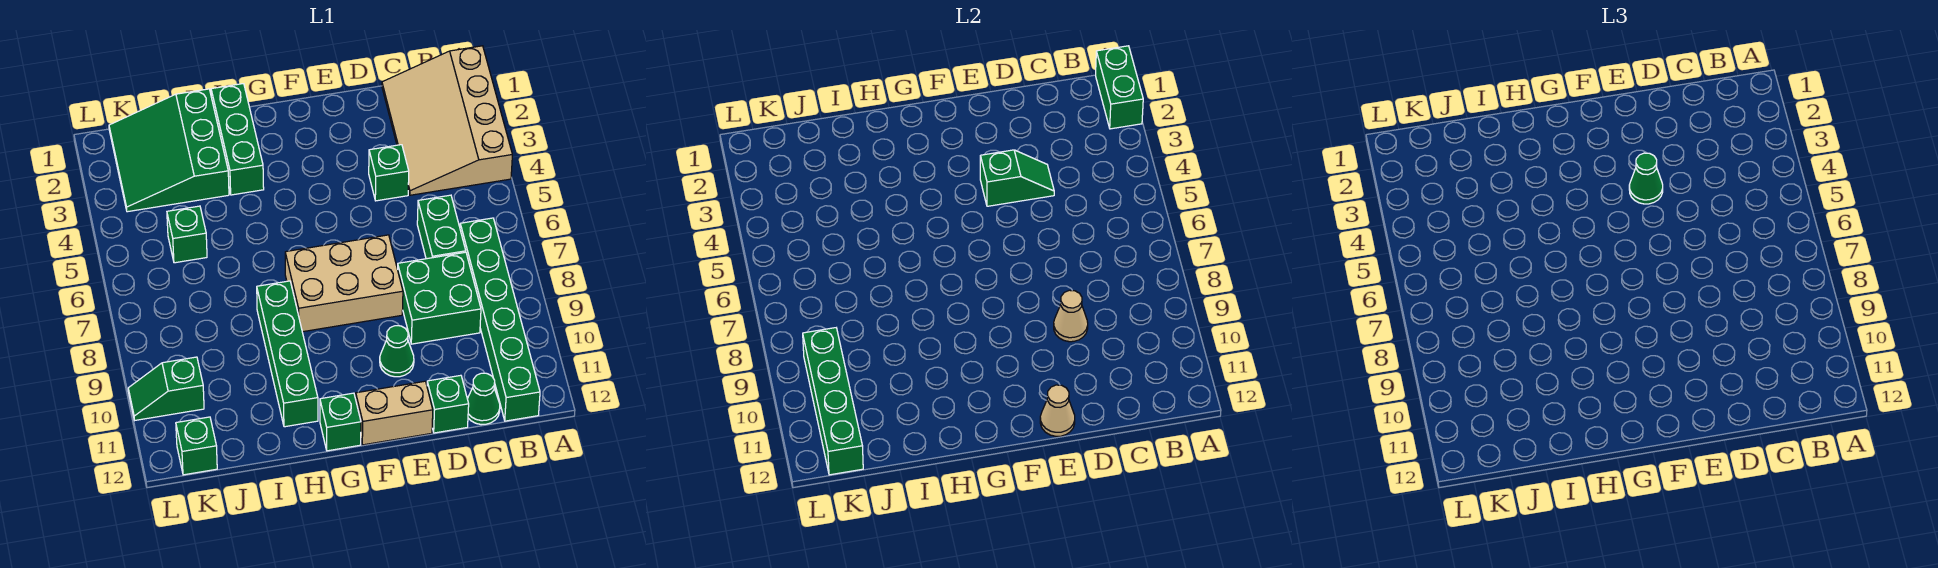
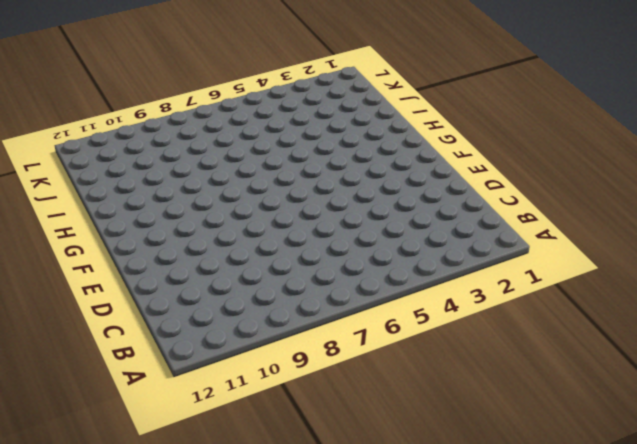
none -> tan 3x4 slope [382,46,512,195]
none -> green 1x6 brick [460,218,540,421]
none -> green 1x2 brick [417,195,466,259]

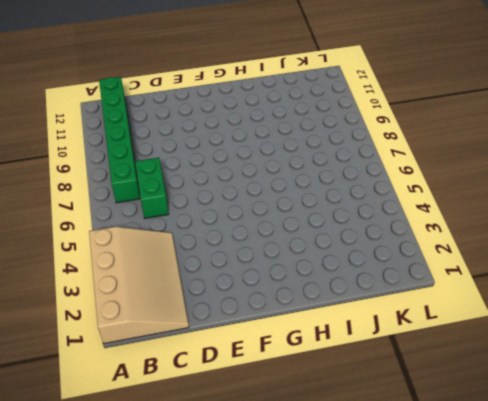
none -> green 2x2 brick [398,252,481,344]
none -> green 1x1 cone [467,373,500,425]
none -> green 1x1 brick [369,145,409,201]

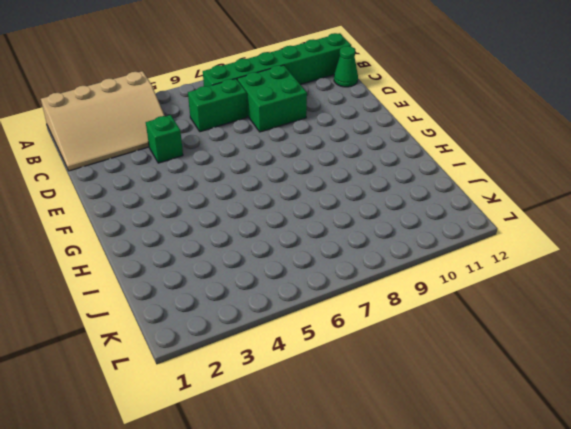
none -> green 1x1 brick [427,375,469,433]
none -> tan 2x3 brick [285,235,403,332]
none -> green 1x1 cone [380,326,414,377]

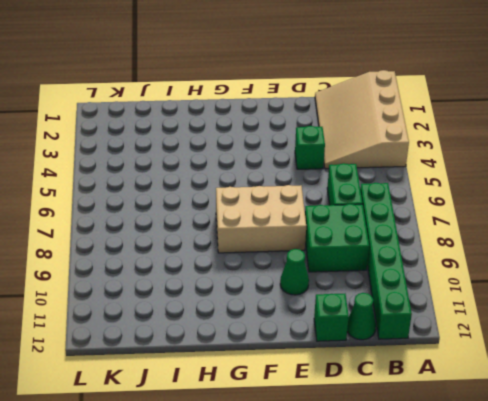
none -> tan 1x2 brick [356,381,433,445]
none -> green 1x1 brick [320,393,361,451]
none -> green 1x3 brick [211,84,264,195]

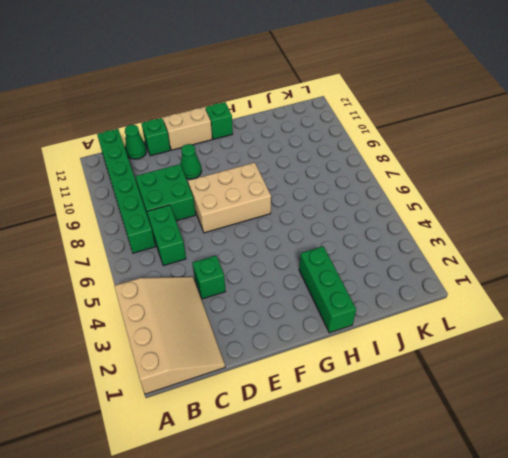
none -> green 1x4 brick [257,281,318,427]
none -> green 3x3 slope [109,89,229,212]
none -> green 1x1 brick [167,206,207,263]

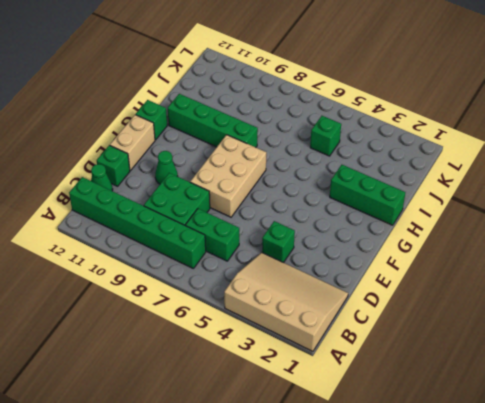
none -> green 3x3 slope [109,89,229,212]
none -> green 1x2 slope [128,357,204,420]
none -> green 1x1 brick [176,417,217,475]

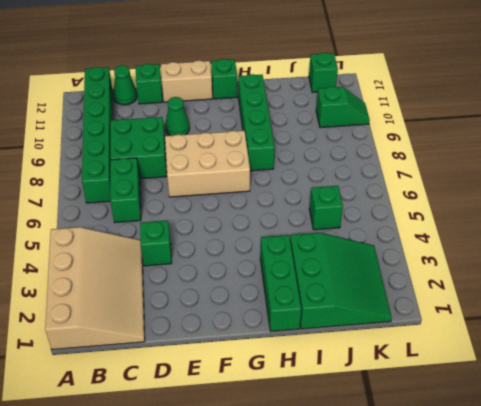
none -> green 1x2 brick [1096,46,1143,129]
none -> green 1x2 slope [980,150,1054,206]
none -> tan 1x1 cone [1054,290,1088,342]

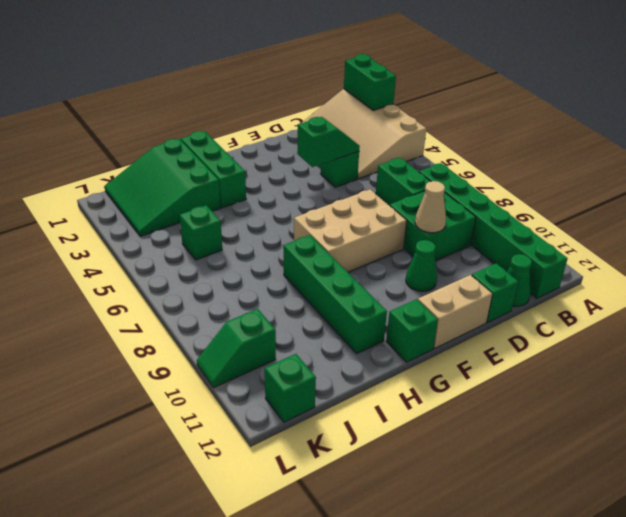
none -> tan 1x1 cone [1040,385,1075,436]
none -> green 1x4 brick [803,328,863,475]
none -> green 1x1 cone [1629,153,1663,204]

